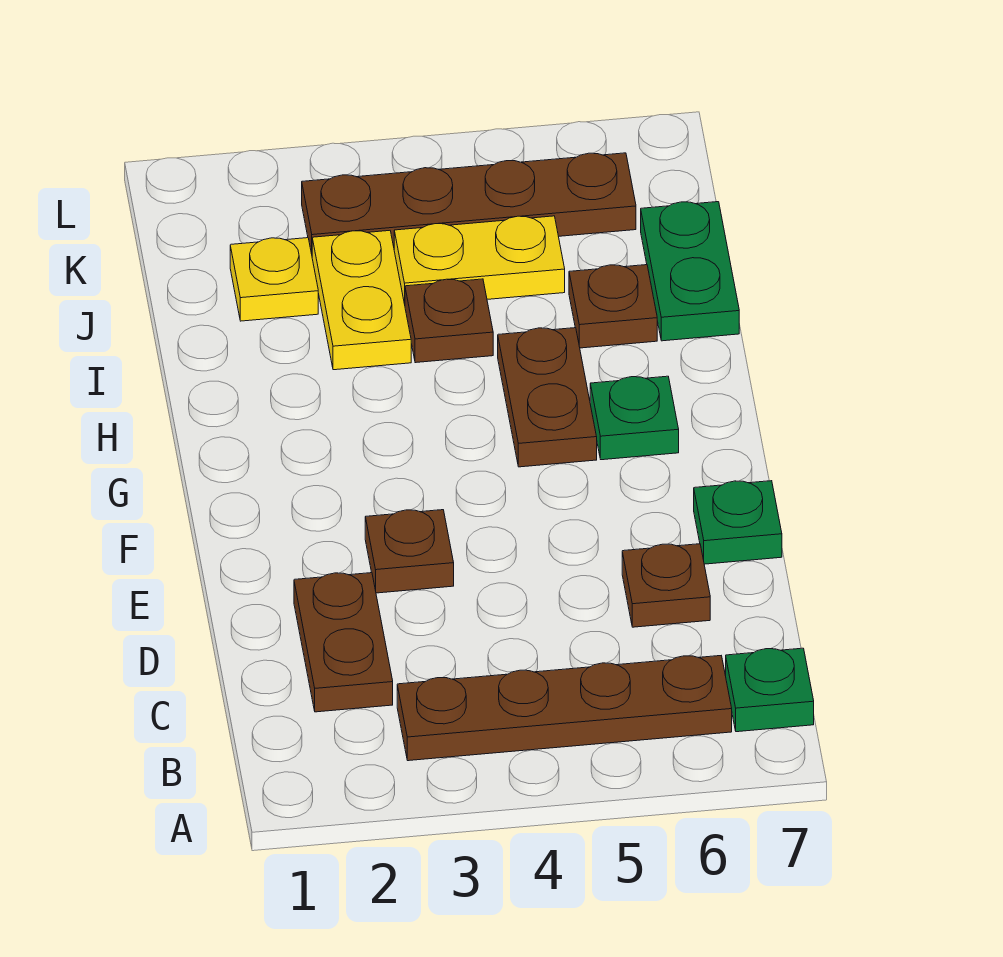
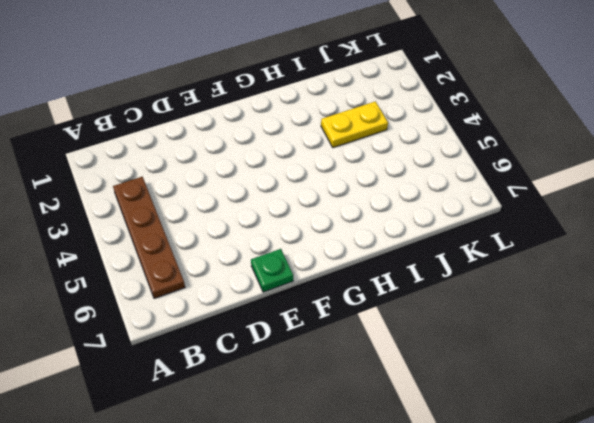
none -> green 1x1 plate [726,648,814,732]
none -> brown 1x2 plate [294,573,393,712]
none -> brown 1x1 plate [622,544,710,627]

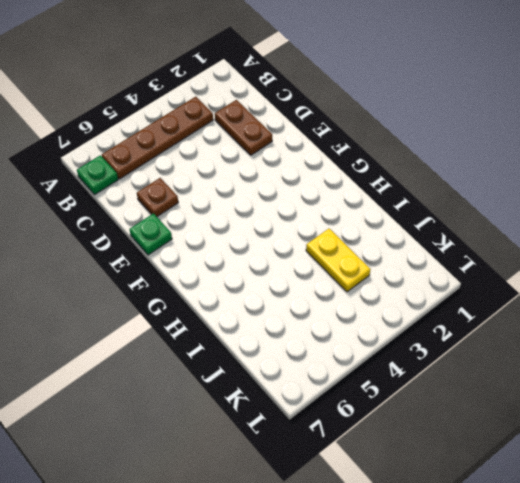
none -> brown 1x1 plate [365,510,454,593]
none -> brown 1x2 plate [498,328,597,467]
none -> green 1x1 plate [590,376,679,460]

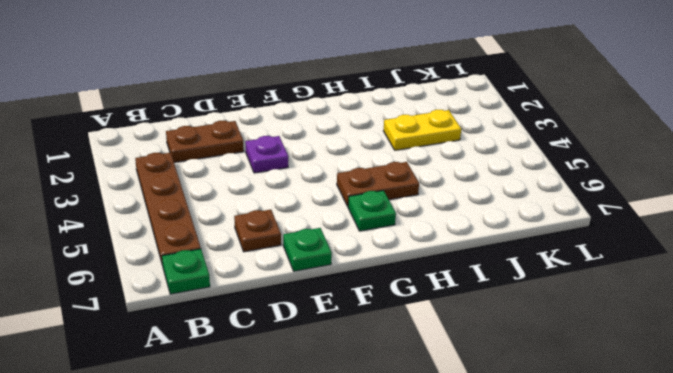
purple 1x1 plate [245,136,288,173] -> brown 1x1 plate [365,510,454,593]
none -> brown 1x1 plate [405,279,493,363]
none -> brown 1x1 plate [569,265,657,348]
none -> green 1x2 plate [641,202,739,341]

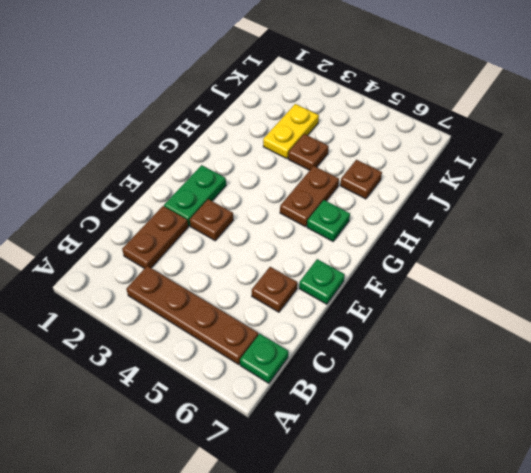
green 1x2 plate [164,165,226,226] -> green 1x2 plate moved to [641,202,739,341]
none -> yellow 1x1 plate [230,238,318,321]
none -> yellow 1x2 plate [394,216,565,304]
none -> brown 1x4 plate [302,153,636,254]

